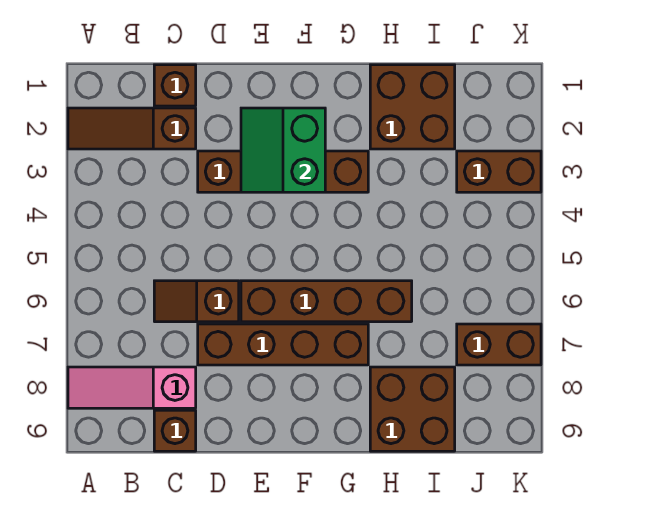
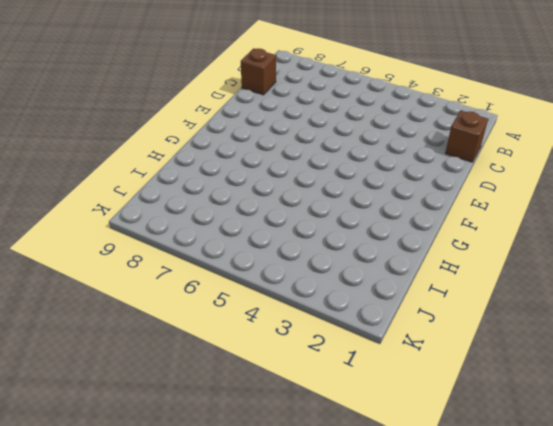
none -> brown 1x3 slope [68,108,196,149]
none -> pink 1x3 slope [68,367,196,408]
none -> brown 1x2 slope [154,281,239,322]

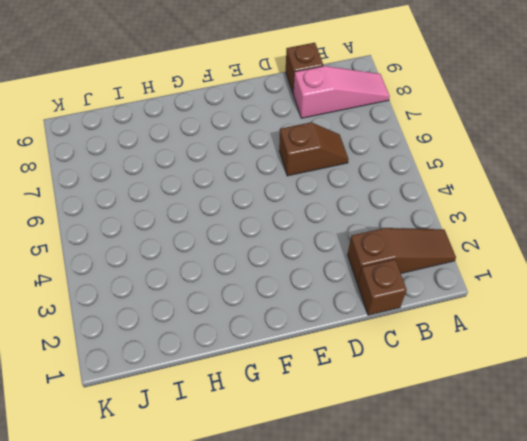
none -> brown 1x4 brick [198,151,368,192]
none -> brown 1x4 brick [198,324,368,365]
none -> brown 1x4 brick [241,281,412,322]

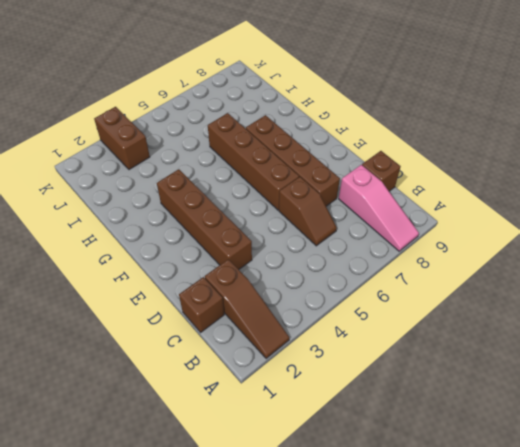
none -> brown 2x2 brick [370,65,455,149]
none -> brown 2x2 brick [370,367,455,451]
none -> brown 1x2 brick [457,324,541,365]

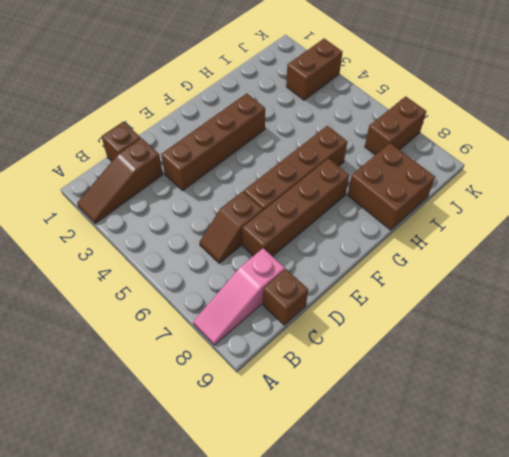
none -> brown 2x2 brick [370,65,455,149]
none -> green 2x2 slope [241,108,325,192]

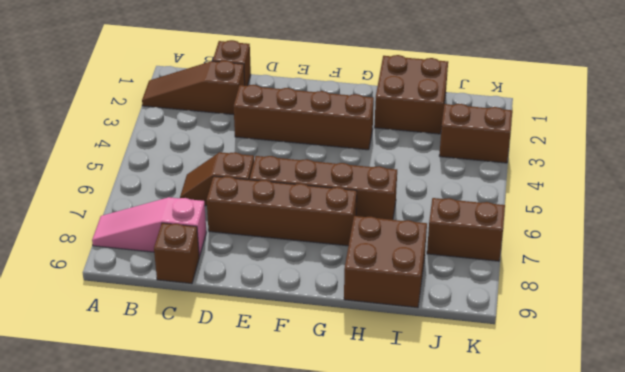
none -> green 2x2 slope [241,108,325,192]

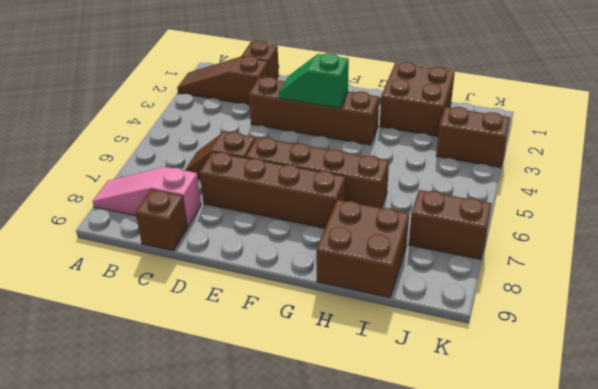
green 1x2 slope [279,53,349,108] -> green 2x2 slope [241,108,325,192]

